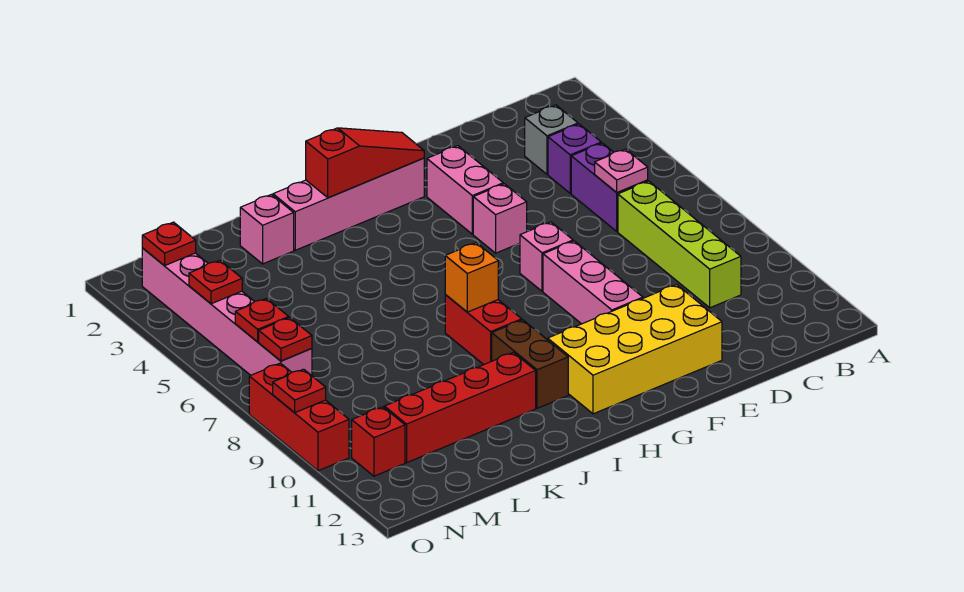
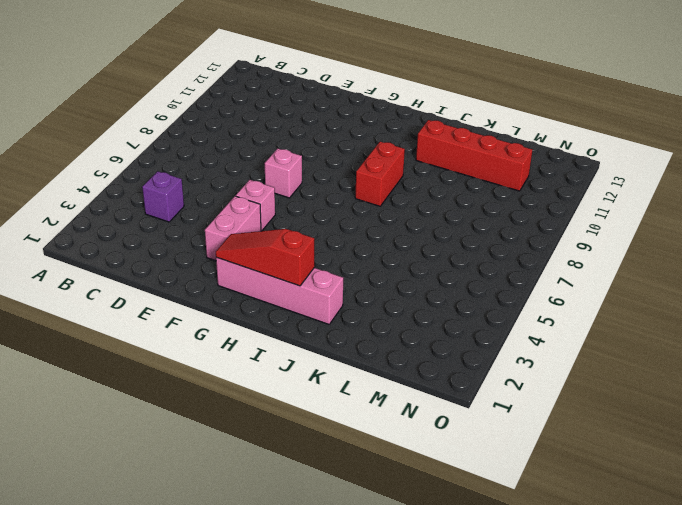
none -> grey 1x1 brick [525,105,578,174]
none -> purple 1x2 brick [571,143,648,231]
none -> lime 1x4 brick [618,181,741,308]

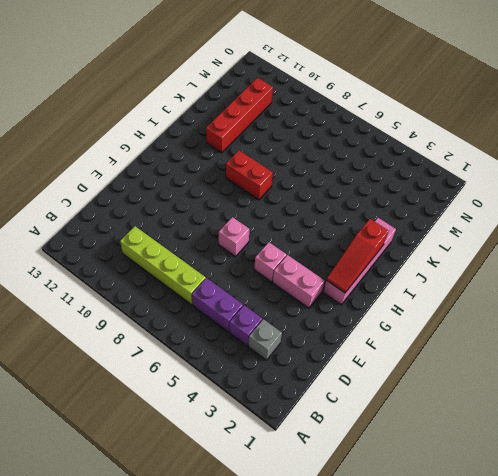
none -> yellow 2x4 brick [548,285,722,414]
none -> pink 1x3 brick [543,241,643,324]
none -> brown 1x2 brick [492,320,568,408]

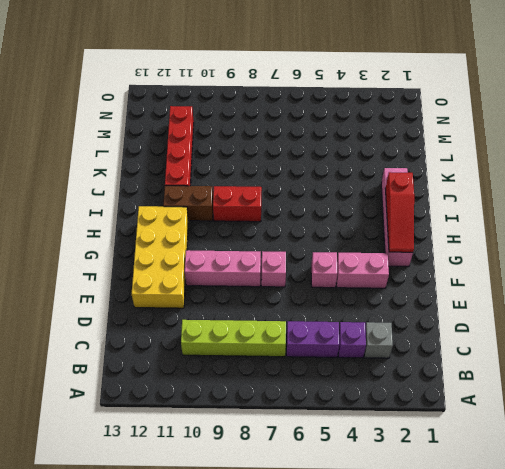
none -> pink 1x1 brick [240,195,294,264]
none -> pink 1x6 brick [142,248,312,376]
none -> red 1x1 brick [352,407,405,476]

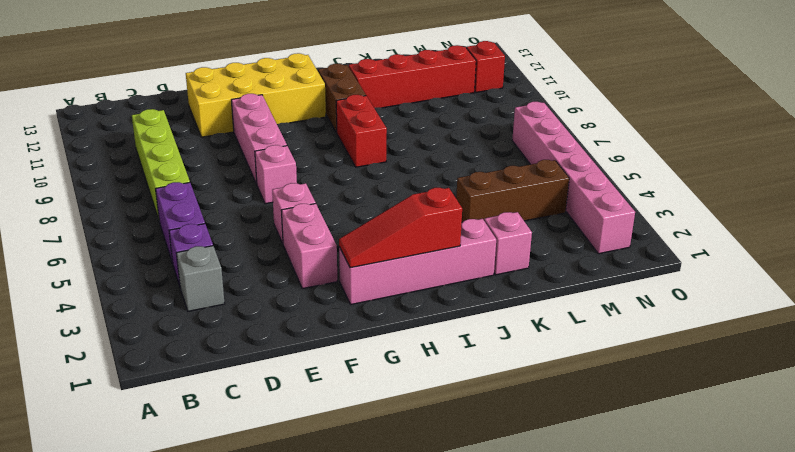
brown 1x3 brick [456,160,569,223] -> none
none -> red 1x3 brick [249,363,349,471]
none -> pink 1x1 plate [595,149,648,192]
none -> orange 1x1 brick [445,243,498,312]

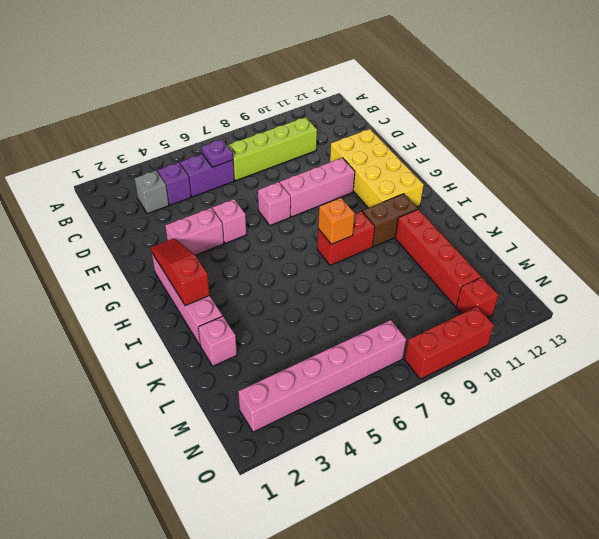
purple 1x1 plate [201,139,233,167] -> pink 1x1 plate [595,149,648,192]
none -> red 1x1 plate [142,222,196,265]
none -> red 1x1 plate [189,260,242,304]
none -> red 1x1 plate [235,299,289,342]

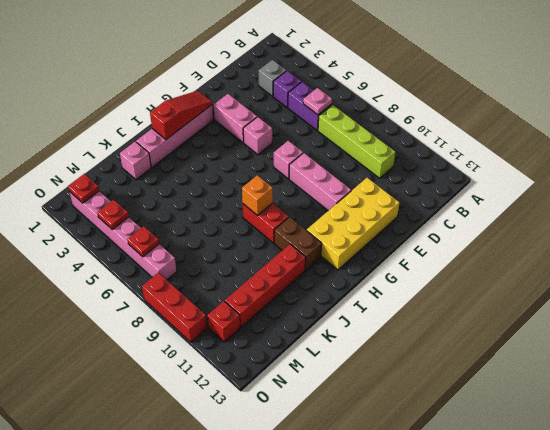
none -> red 1x1 plate [259,318,312,361]
none -> red 1x1 plate [273,369,326,413]

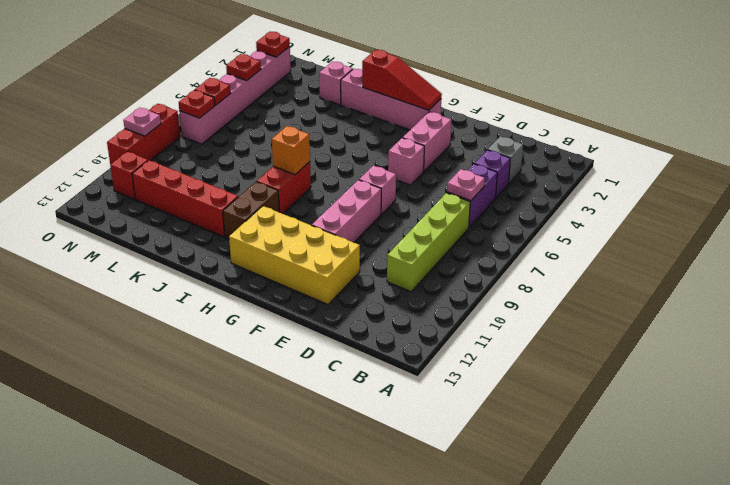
pink 1x1 plate [123,108,161,136] -> red 1x1 plate [273,369,326,413]

